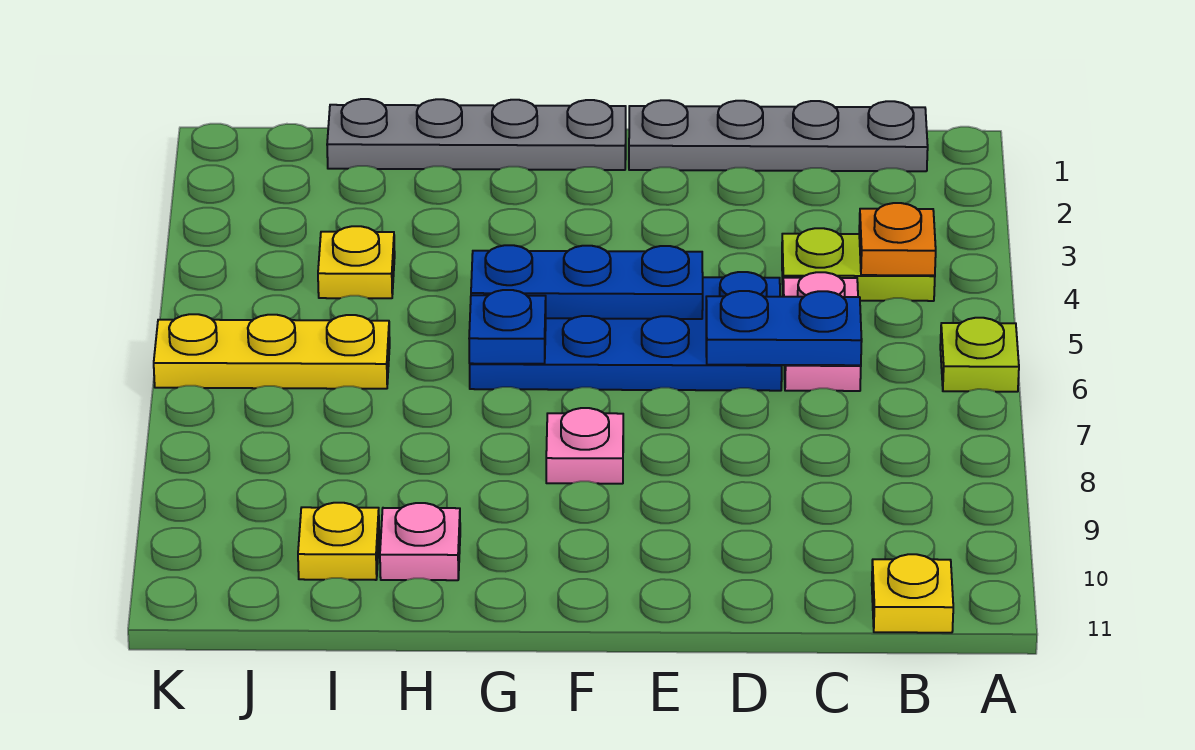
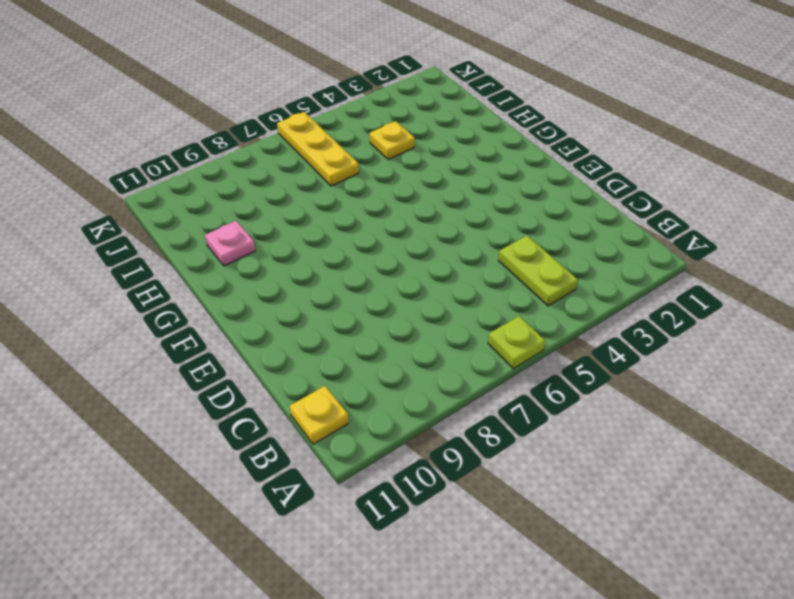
none -> grey 1x4 plate [629,100,928,171]
none -> pink 1x2 plate [783,272,861,391]
none -> blue 2x4 plate [470,272,782,391]

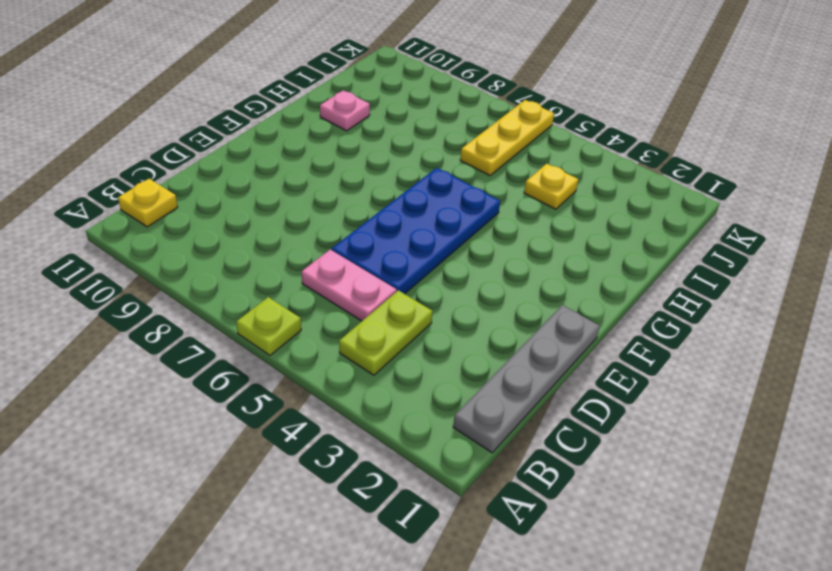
none -> grey 1x4 plate [327,99,626,170]
none -> pink 1x1 plate [546,408,623,484]
none -> yellow 1x1 plate [298,503,379,580]

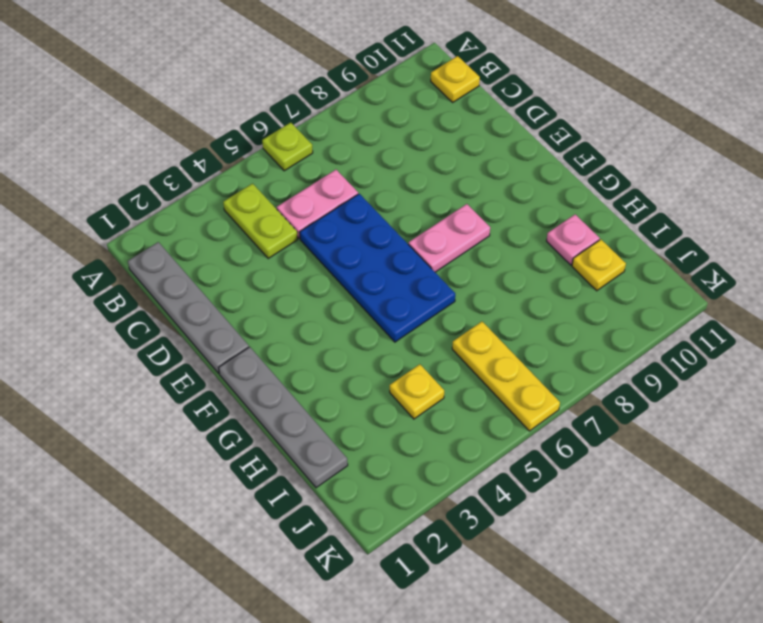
pink 1x2 plate [408,204,490,272] -> pink 1x1 plate [546,408,623,484]
none -> orange 1x1 plate [859,203,936,275]
none -> blue 1x2 plate [706,291,862,365]
none -> blue 1x3 plate [471,245,703,319]

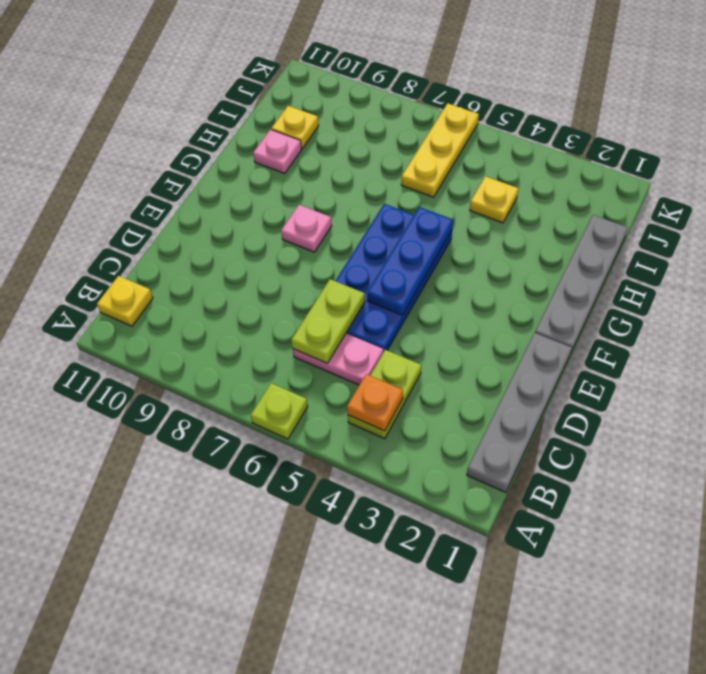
lime 1x2 plate [291,279,365,363] -> blue 1x2 plate [706,291,862,365]
none -> blue 1x1 plate [469,290,546,364]

